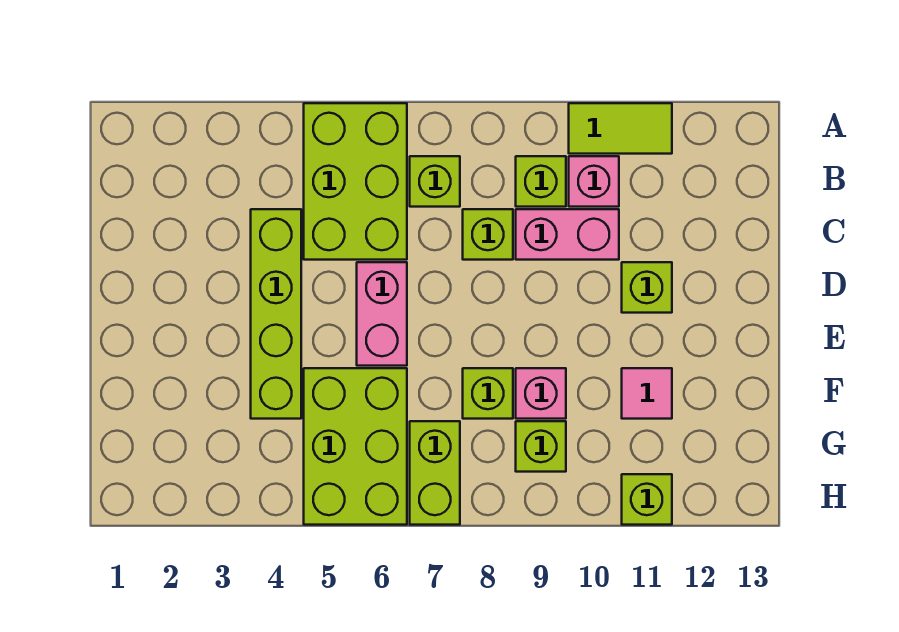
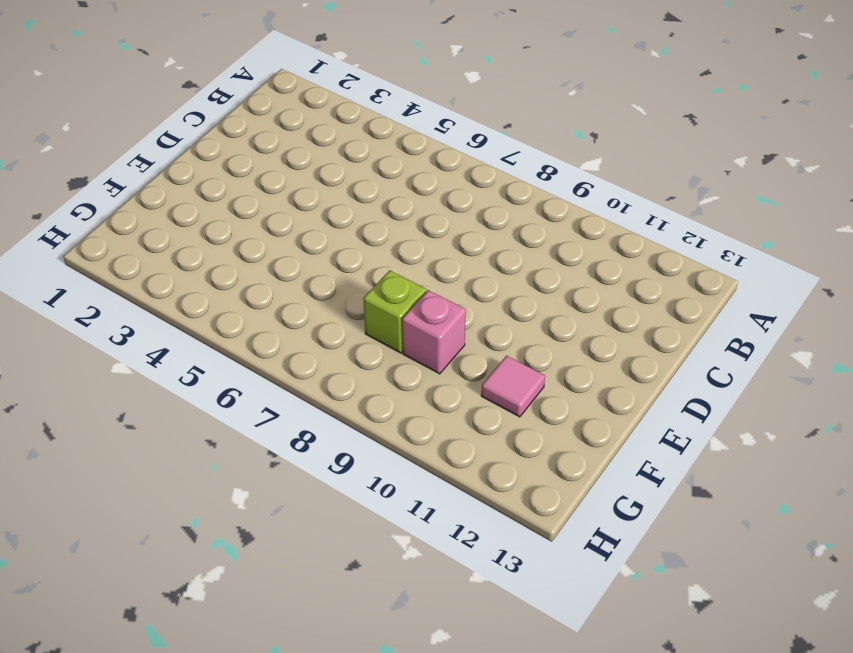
none -> lime 2x3 brick [304,103,407,260]
none -> lime 1x2 tile [569,103,672,154]
none -> lime 1x1 brick [410,156,460,207]

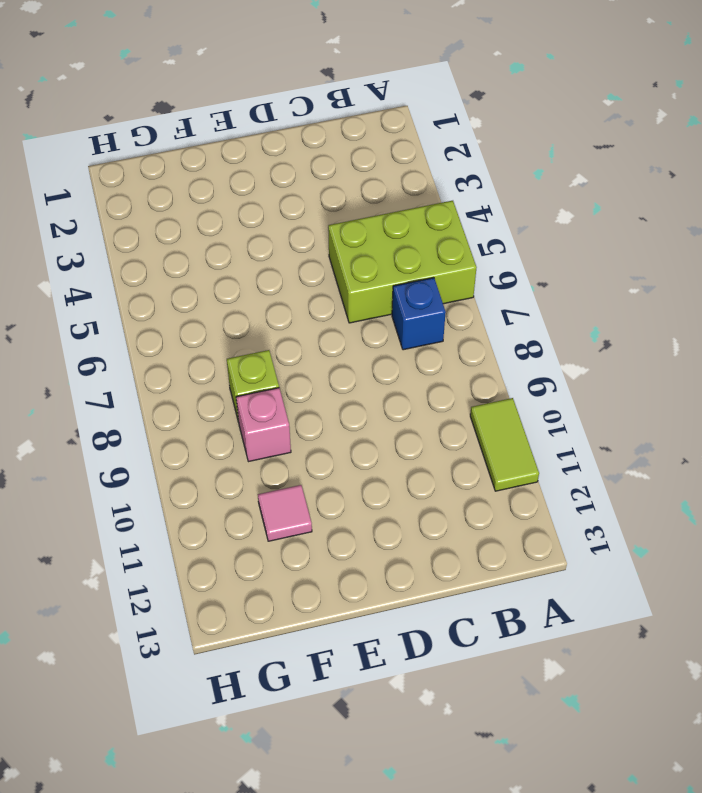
blue 1x1 brick [392,278,446,350] -> lime 1x1 brick [410,156,460,207]
none -> lime 1x1 brick [516,156,566,207]
none -> pink 1x1 brick [569,156,619,207]
none -> lime 1x4 brick [251,209,301,419]

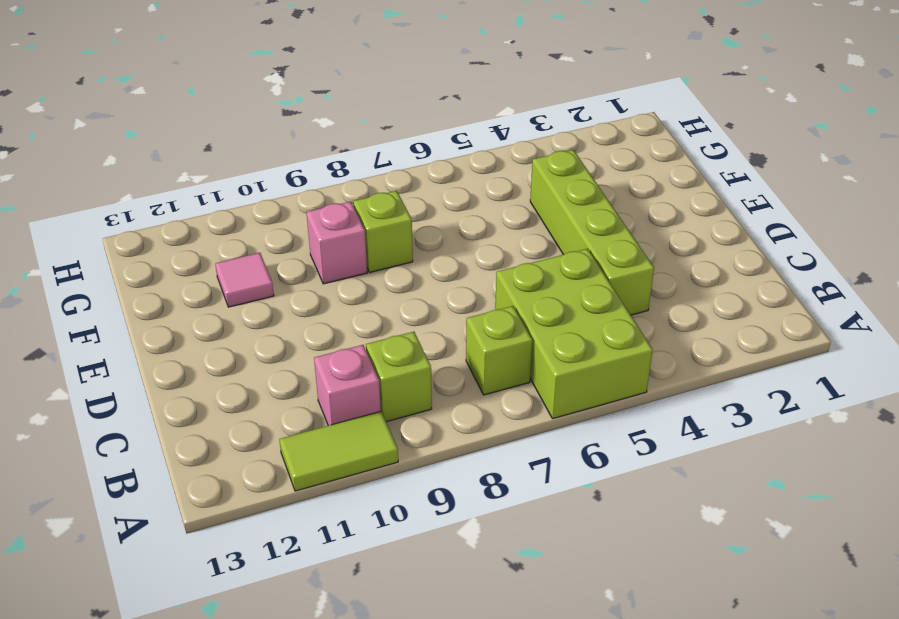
none -> lime 1x1 brick [463,209,513,260]
none -> pink 1x2 brick [516,209,619,260]
none -> pink 1x2 brick [357,262,407,366]

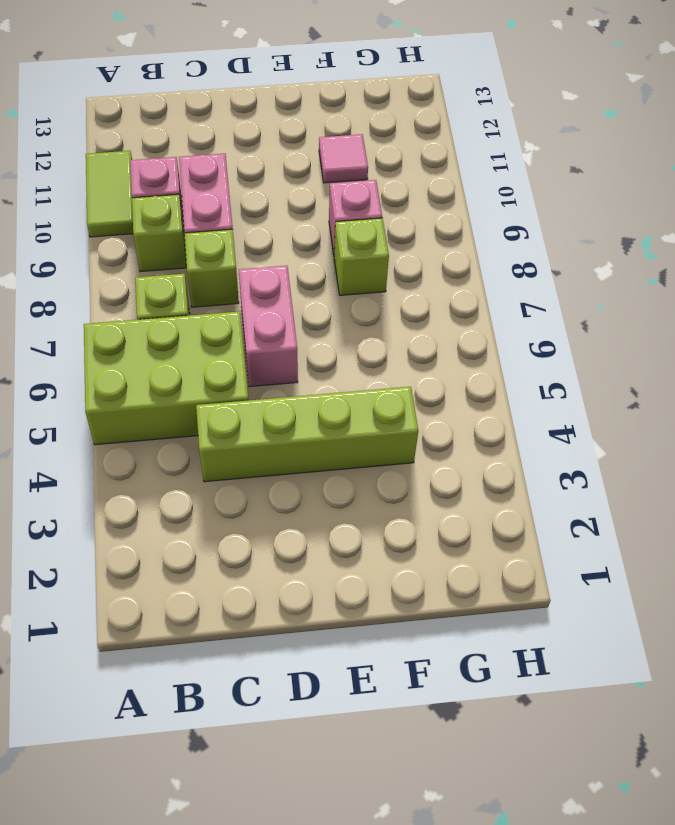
pink 1x2 brick [239,266,298,387] -> pink 1x2 brick turned to [357,262,407,366]
none -> lime 1x1 brick [622,262,672,313]
none -> lime 2x3 brick [304,368,407,525]
none -> lime 1x2 brick [410,421,460,525]

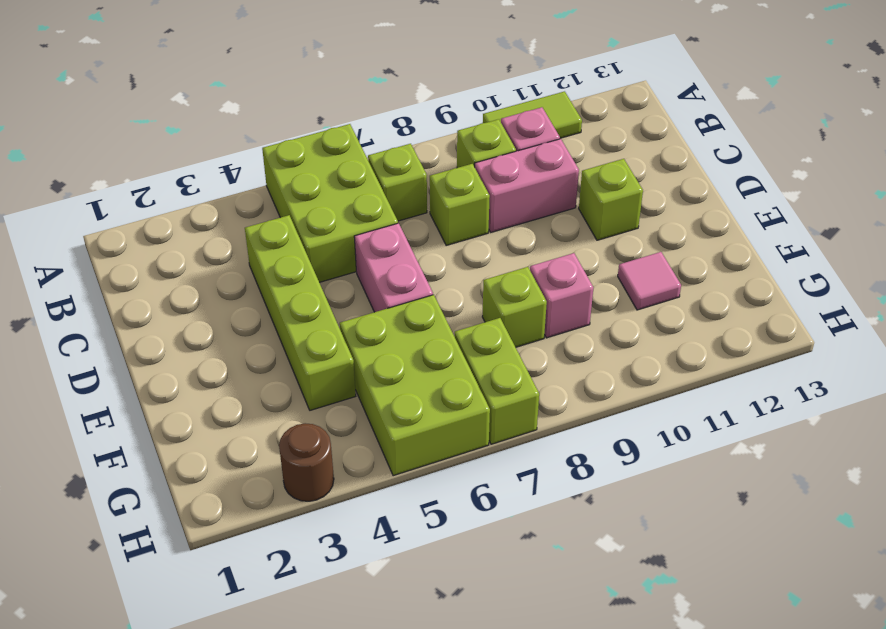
brown 1x1 round brick [279,423,334,501] -> none
none -> lime 1x1 brick [516,421,566,472]
none -> lime 1x1 brick [622,474,672,525]

